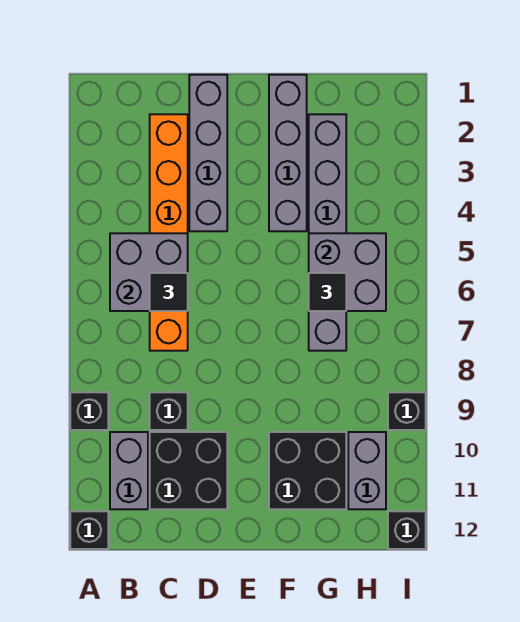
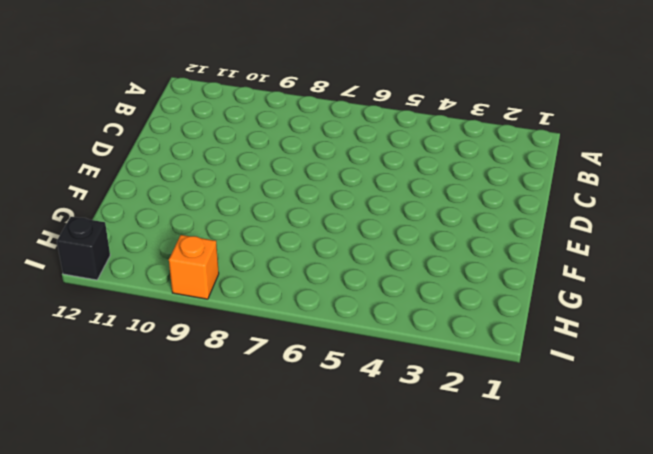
orange 1x1 brick [169,235,219,299] -> black 1x1 brick [388,392,426,430]
none -> black 1x1 brick [70,392,108,430]
none -> black 1x1 brick [70,511,108,549]
none -> grey 1x2 brick [110,432,148,509]

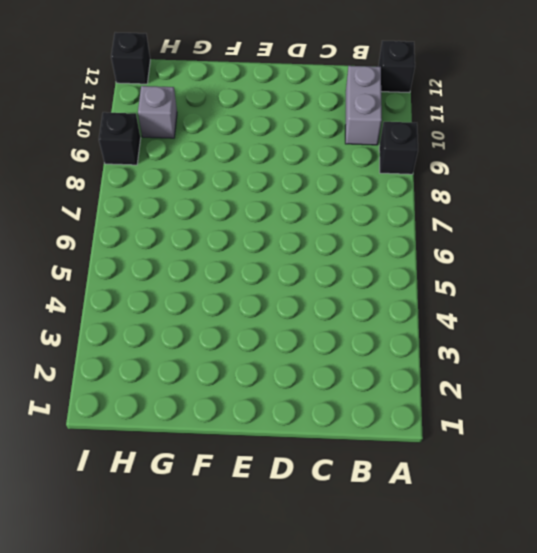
grey 1x1 brick [138,86,177,138] -> grey 1x2 brick [348,432,386,509]
none -> orange 1x6 brick [150,114,188,351]
none -> black 1x1 brick [150,392,188,430]
none -> black 2x2 brick [150,432,227,509]

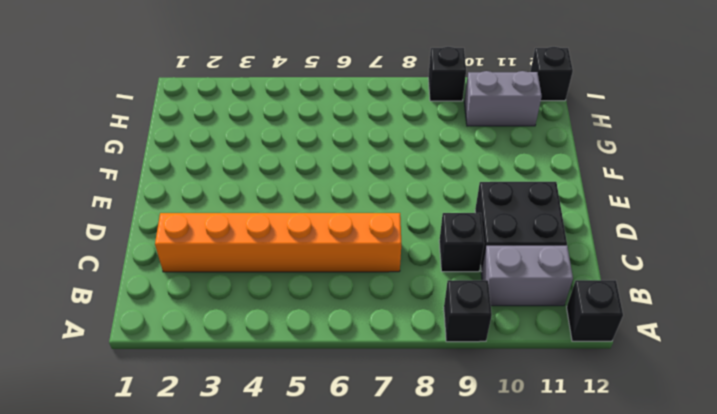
none -> grey 1x4 brick [189,75,227,231]
none -> grey 1x4 brick [269,75,307,231]
none -> black 2x2 brick [269,432,346,509]

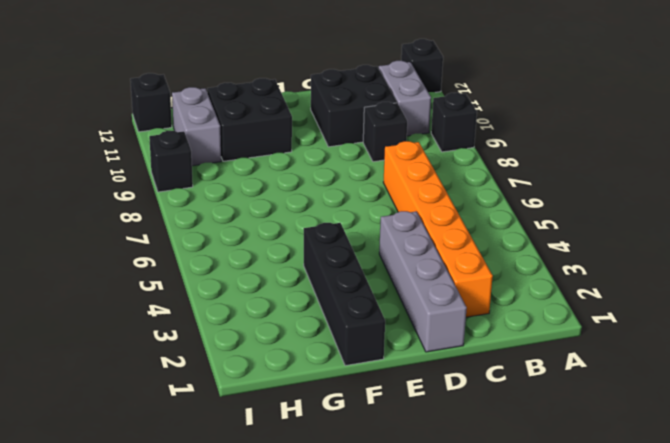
black 1x4 brick [304,223,385,366] -> grey 1x4 brick [269,75,307,231]
none -> grey 1x6 brick [309,114,346,351]
none -> grey 2x2 brick [110,233,188,311]
none -> grey 2x2 brick [309,233,386,311]

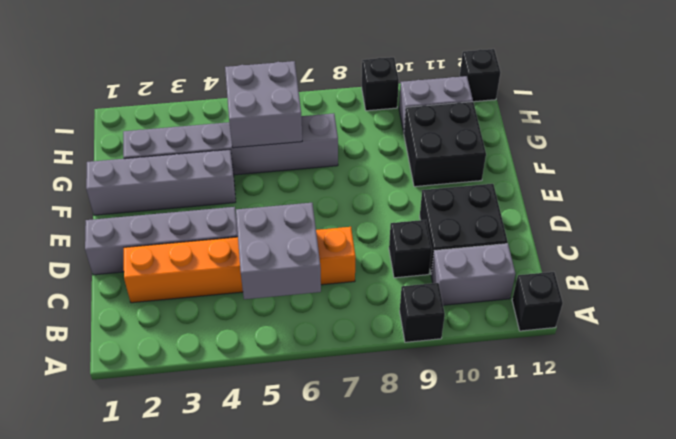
none -> black 1x1 tile [150,273,188,311]
none -> black 1x1 tile [309,273,346,311]

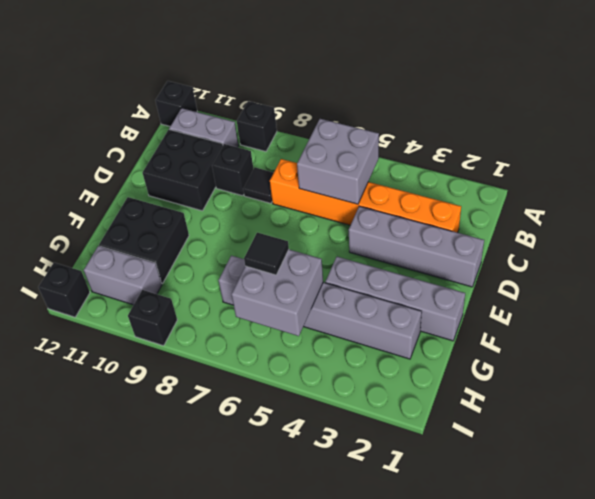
black 1x1 tile [243,168,274,203] -> black 1x1 tile moved to [150,273,188,311]

